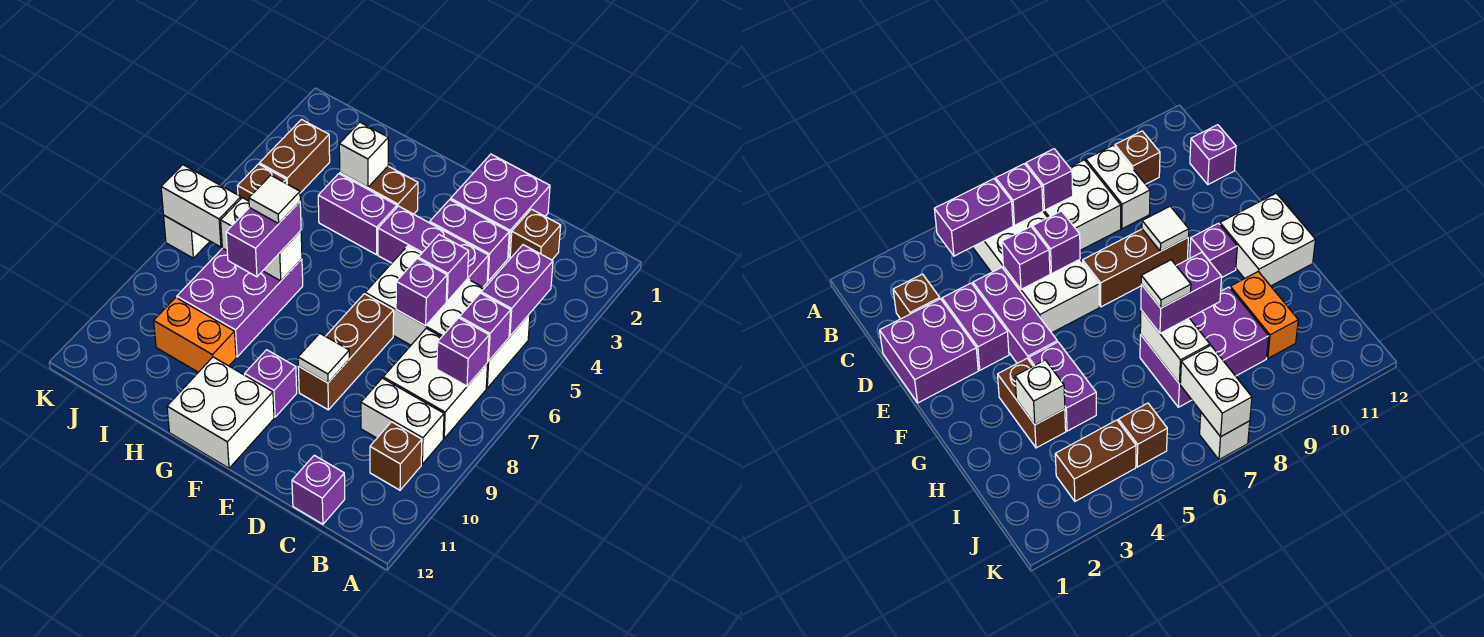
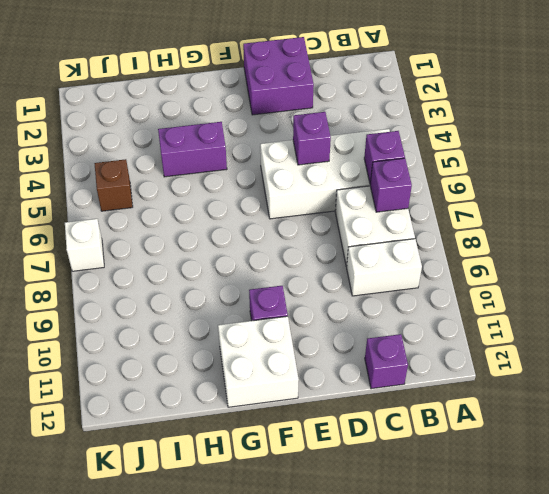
none -> brown 1x1 brick [370,422,422,490]
none -> brown 1x1 brick [510,209,561,260]
none -> purple 1x2 brick [430,200,509,281]
none -> purple 1x3 brick [378,206,489,287]

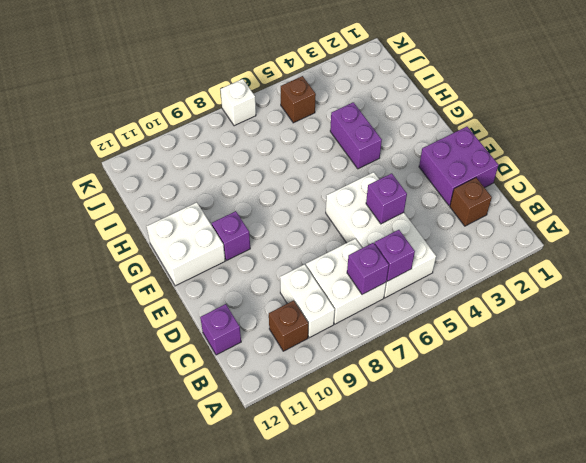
none -> purple 1x2 brick [430,200,509,281]
none -> purple 1x3 brick [378,206,489,287]
none -> brown 1x3 brick [298,294,394,410]
none -> brown 1x2 brick [340,166,418,214]

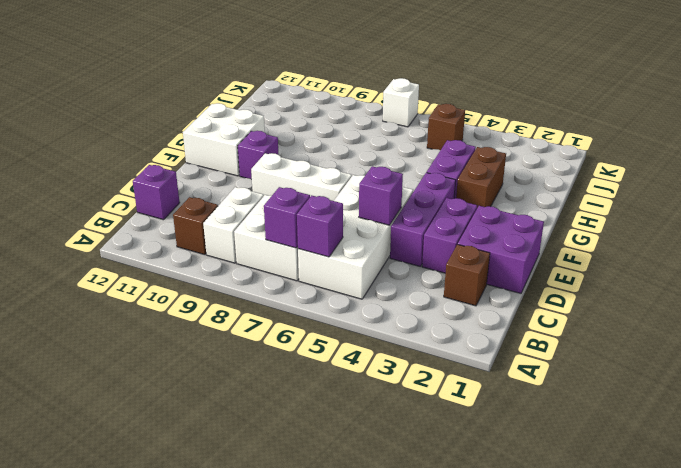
white 1x3 brick [251,153,352,201] -> brown 1x3 brick [298,294,394,410]
none -> purple 2x3 brick [177,248,303,357]
none -> orange 1x2 brick [154,298,236,372]
none -> brown 1x2 brick [259,120,330,193]
none -> purple 1x2 brick [481,245,553,336]

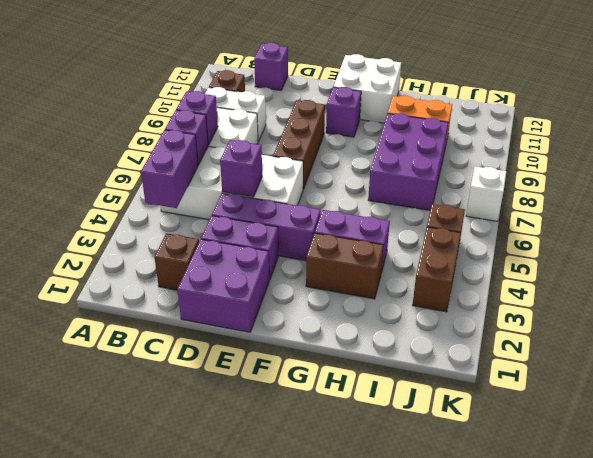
none -> purple 1x1 brick [396,258,447,326]
none -> white 1x1 tile [298,333,349,383]
none -> white 1x1 brick [339,122,388,187]
none -> white 1x2 brick [221,198,302,281]

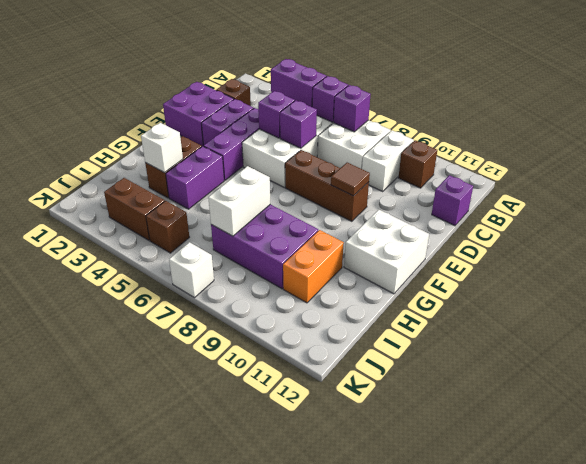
brown 1x1 tile [331,163,370,196] -> white 1x1 tile [298,333,349,383]
none -> purple 1x1 brick [245,350,297,417]
none -> white 1x2 brick [161,165,241,247]
none -> purple 1x2 brick [226,202,301,277]
none -> white 1x1 tile [249,175,300,224]

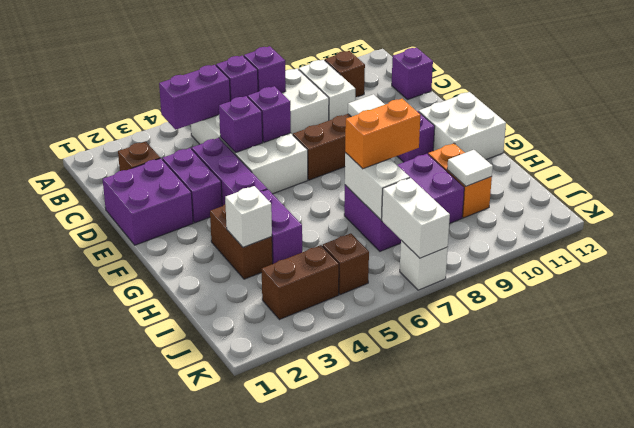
orange 1x2 brick [345,99,421,169] -> purple 1x2 brick [226,202,301,277]
white 1x1 tile [447,150,493,186] -> white 1x1 tile moved to [249,175,300,224]

